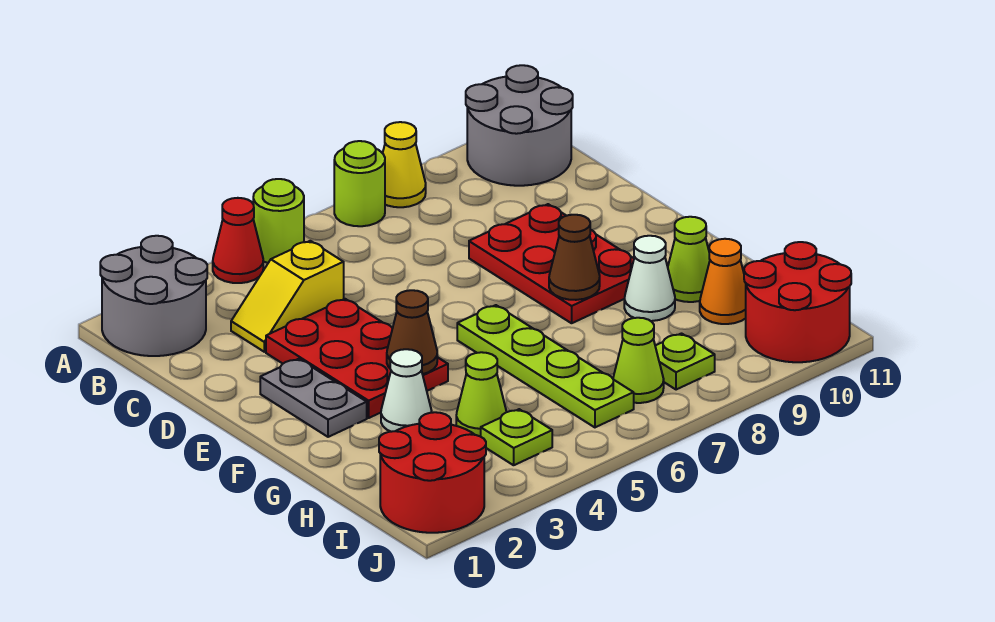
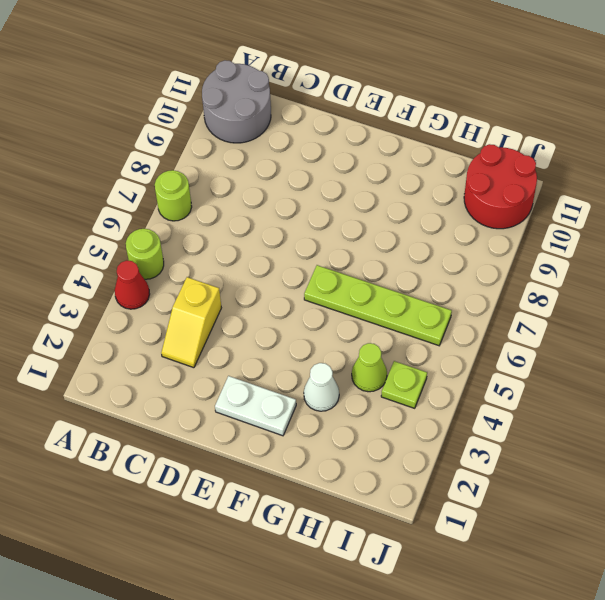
white 1x2 plate [215,376,296,436] -> grey 1x2 plate [260,359,367,437]
none -> grey 2x2 round brick [100,236,207,356]
none -> yellow 1x1 cone [383,122,426,207]
none -> red 2x3 plate [266,299,448,418]

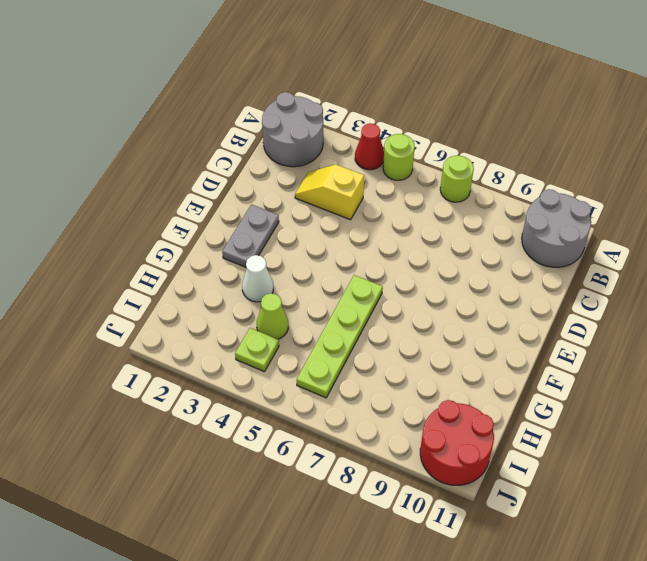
none -> yellow 1x1 cone [383,122,426,207]
none -> red 2x3 plate [266,299,448,418]
none -> red 2x3 plate [469,204,634,323]

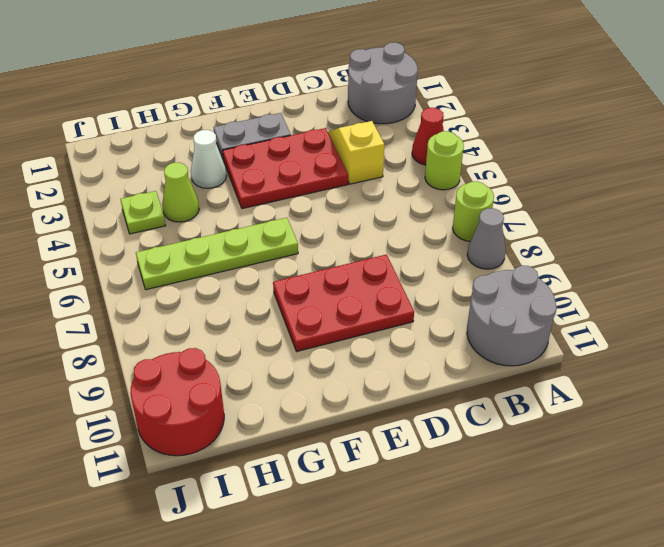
grey 1x1 cone [467,208,506,269] -> yellow 1x1 cone [383,122,426,207]
none -> white 1x1 cone [624,236,675,321]
none -> lime 1x1 cone [668,217,710,302]
none -> orange 1x1 cone [700,239,746,324]

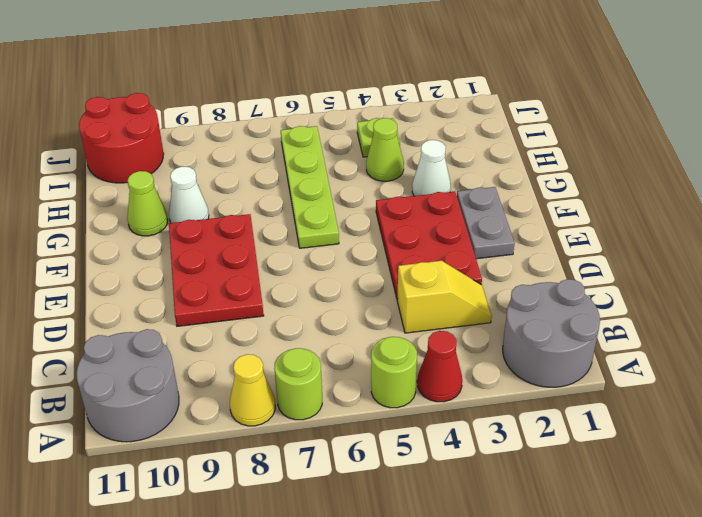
none -> orange 1x1 cone [700,239,746,324]
none -> red 2x2 round brick [379,412,486,533]
none -> lime 1x1 cone [613,318,664,403]

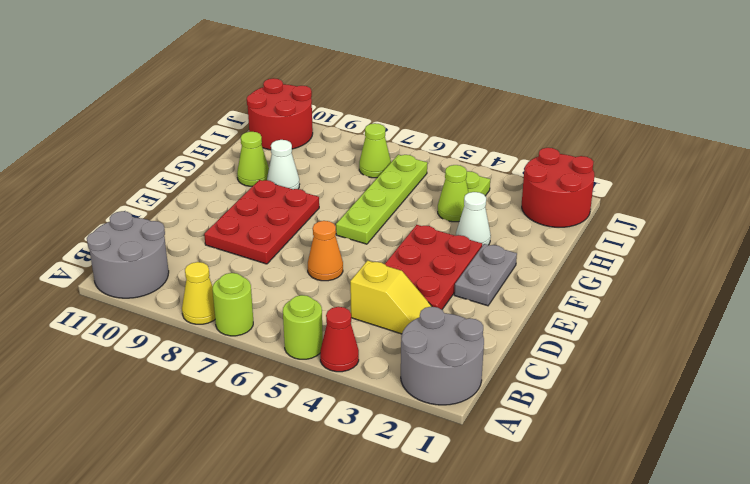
orange 1x1 cone [308,221,343,281] -> orange 1x1 cone moved to [700,239,746,324]
none -> lime 1x1 plate [655,334,715,390]
none -> brown 1x1 cone [387,290,437,374]
none -> brown 1x1 cone [549,215,600,300]

